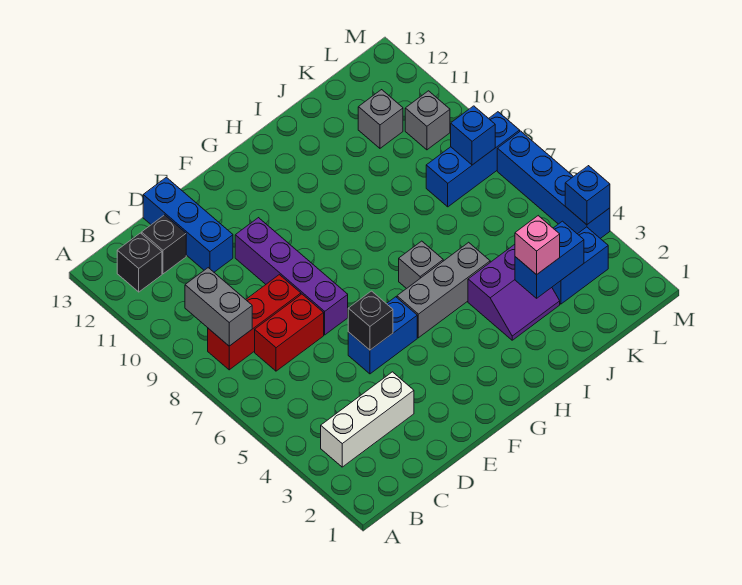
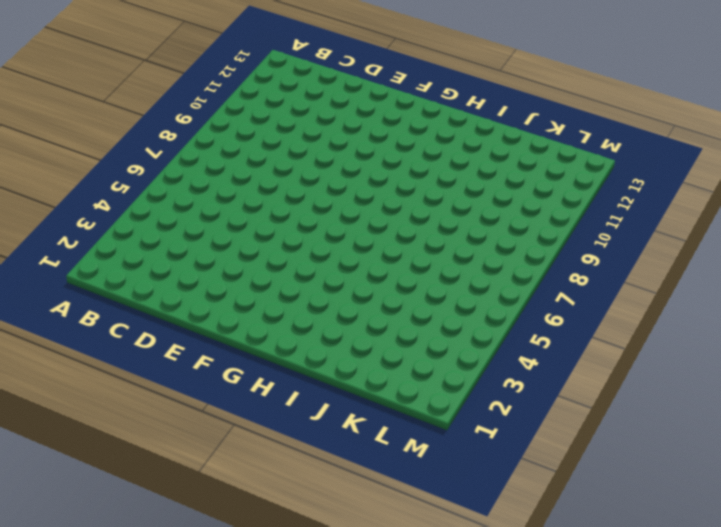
none -> white 1x3 brick [321,372,414,467]
none -> red 1x3 brick [208,275,301,370]
none -> black 1x1 brick [117,233,162,292]

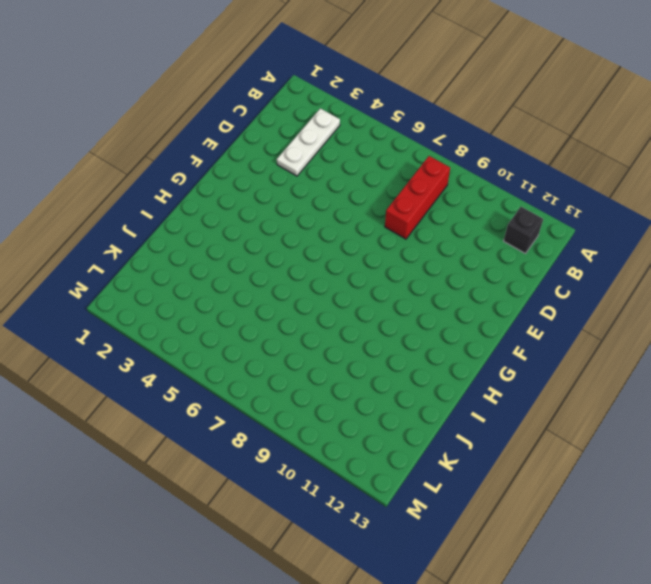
white 1x3 plate [277,108,340,176] -> white 1x3 brick [321,372,414,467]
none -> red 1x2 brick [255,294,324,371]
none -> black 1x1 brick [142,215,186,274]
none -> blue 1x3 brick [143,177,233,272]

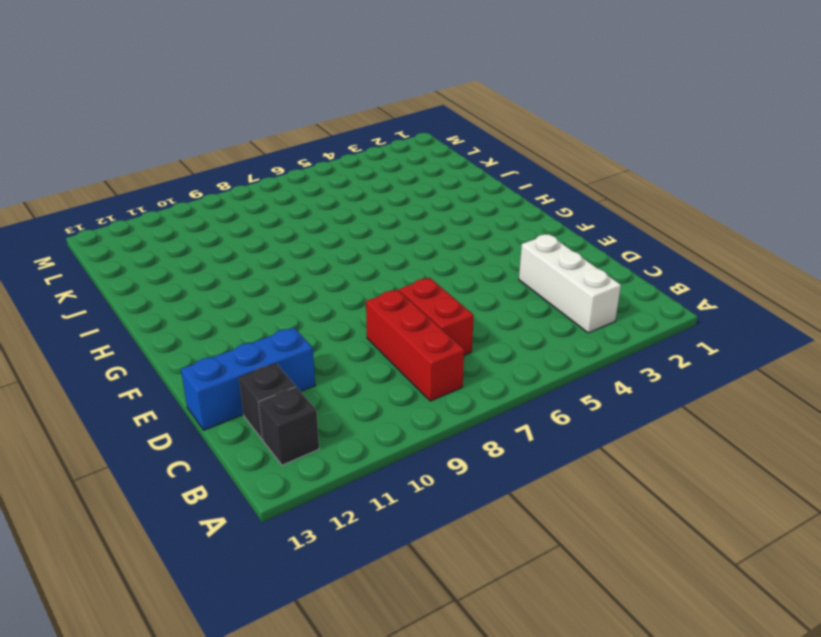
none -> blue 1x2 brick [348,297,417,374]
none -> purple 1x4 brick [235,218,348,335]
none -> grey 1x3 brick [397,242,490,338]

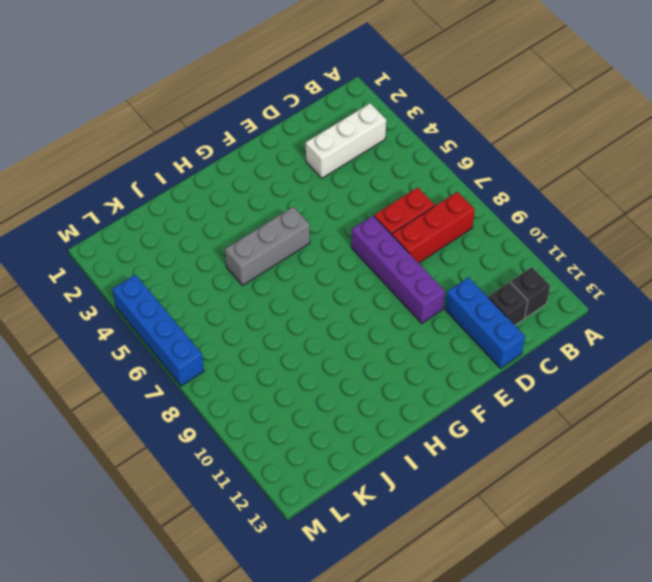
none -> blue 1x2 brick [348,297,417,374]
none -> grey 1x1 brick [399,241,443,289]
none -> purple 2x2 slope [468,244,560,340]

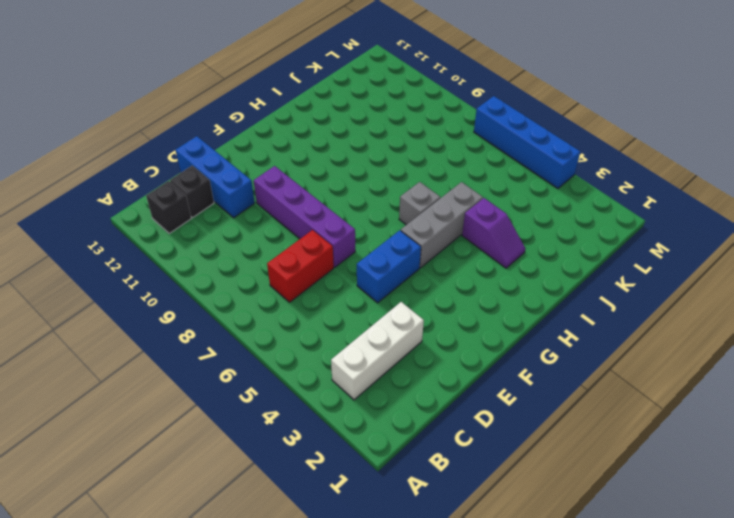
purple 1x2 slope [462,198,525,268] -> purple 2x2 slope [468,244,560,340]
none -> red 1x3 brick [208,275,301,370]
none -> blue 1x2 brick [552,227,608,304]
none -> blue 1x3 brick [426,112,520,207]

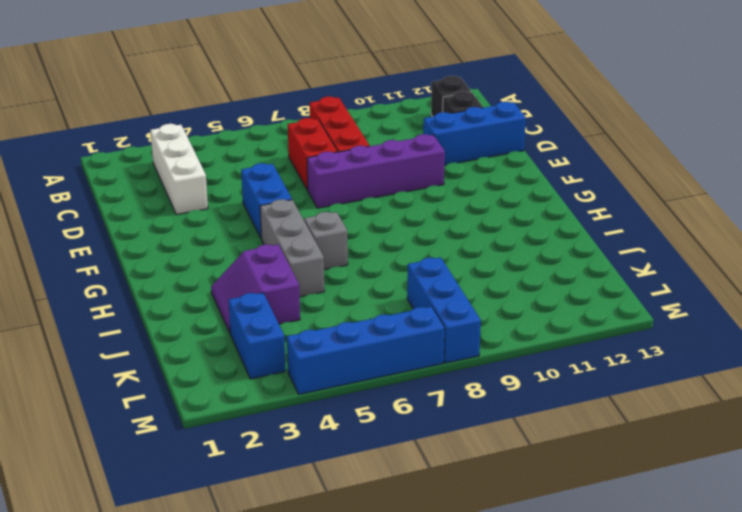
none -> grey 1x1 brick [358,90,403,148]
none -> grey 1x1 brick [405,91,450,150]
none -> grey 1x2 brick [185,268,252,346]

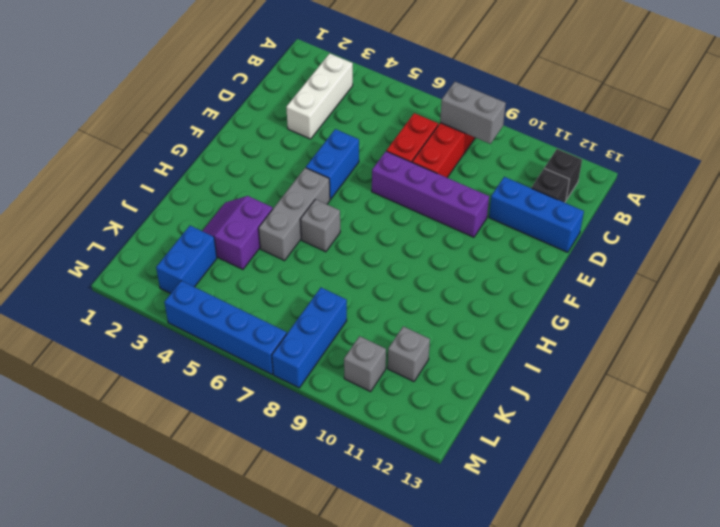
none -> black 1x1 brick [348,291,393,350]
none -> blue 1x2 brick [515,221,584,298]
none -> blue 1x1 brick [451,106,495,165]

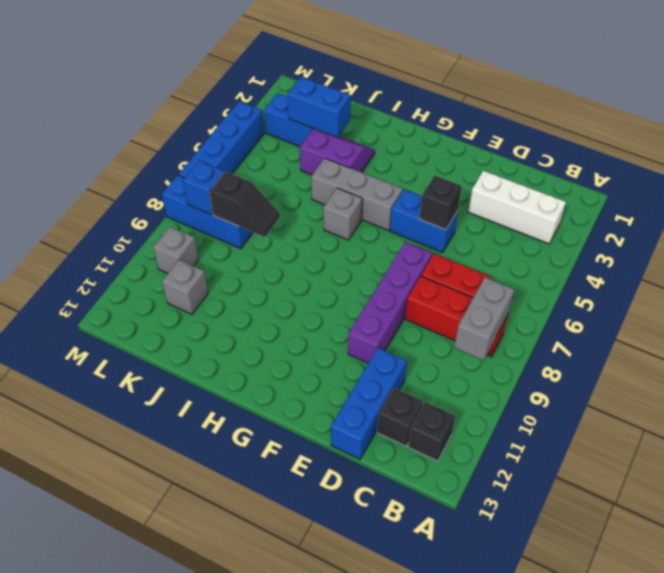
black 1x2 slope [210,172,280,237] -> none
none -> blue 1x1 brick [565,166,610,225]
none -> pink 1x1 brick [515,216,560,275]

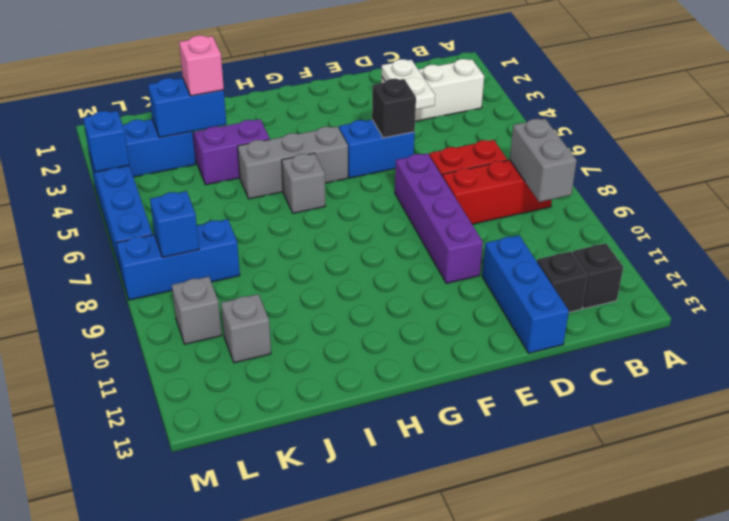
white 1x2 plate [382,59,435,109] -> none

